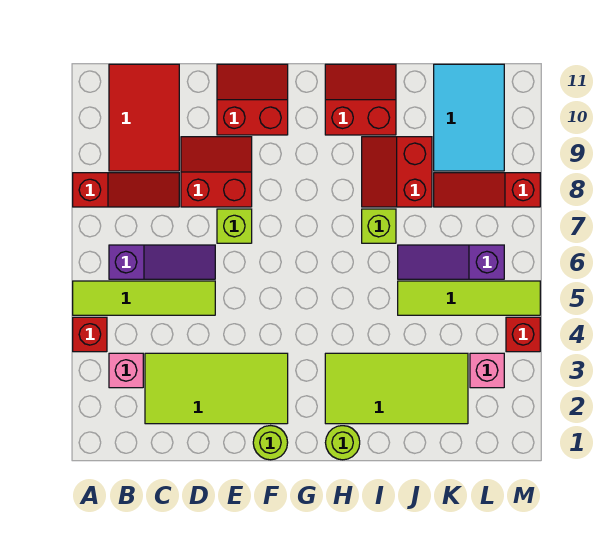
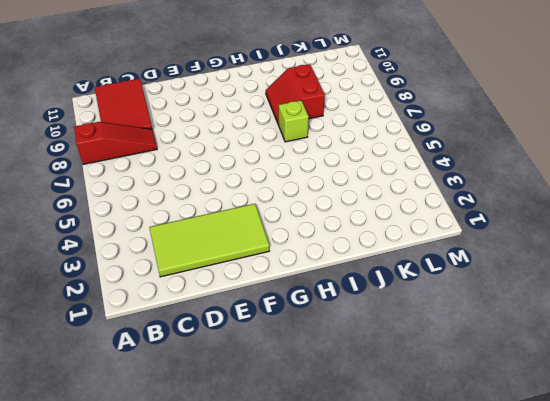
none -> red 1x1 brick [73,317,107,352]
none -> lime 1x4 tile [73,281,215,315]
none -> pink 1x1 brick [109,353,143,388]

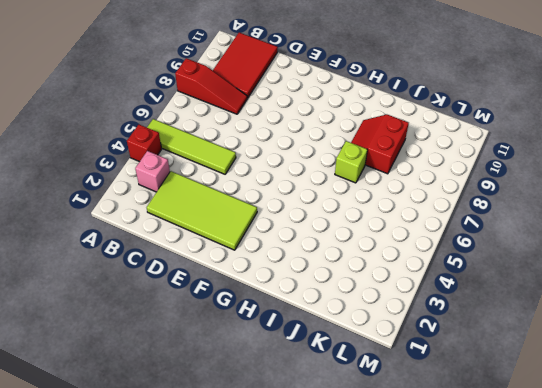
none -> purple 1x3 slope [109,245,215,279]
none -> red 2x2 slope [181,137,252,207]
none -> lime 1x1 brick [217,209,252,243]

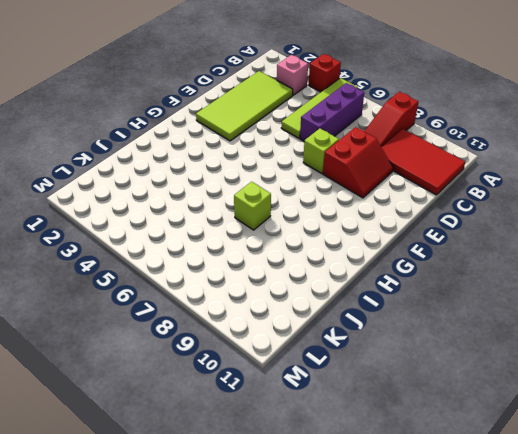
purple 1x3 brick [300,83,364,141] -> purple 1x3 slope [109,245,215,279]
none -> red 2x2 slope [217,64,288,135]
none -> lime 1x1 round brick [253,426,288,460]
none -> lime 1x1 round brick [325,426,360,460]

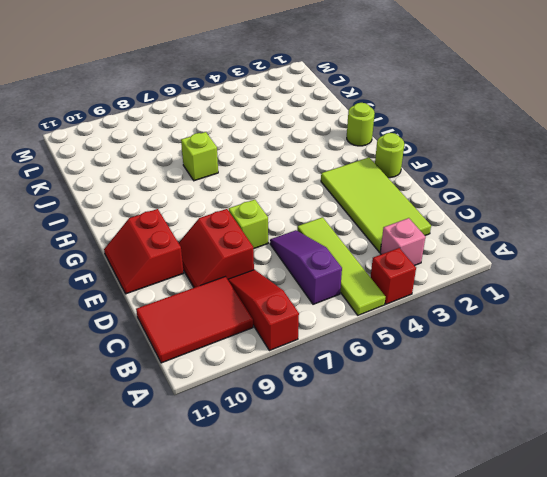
none -> lime 2x4 tile [325,353,468,424]
none -> red 2x2 slope [325,64,396,135]
none -> red 2x2 slope [362,137,432,207]

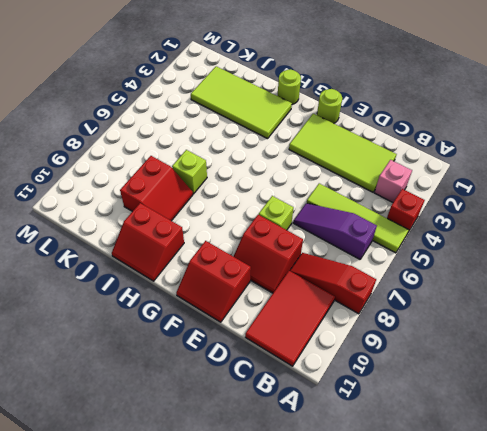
none -> lime 1x4 tile [398,281,540,315]
none -> purple 1x3 slope [398,245,504,279]
none -> red 1x3 slope [434,173,540,207]

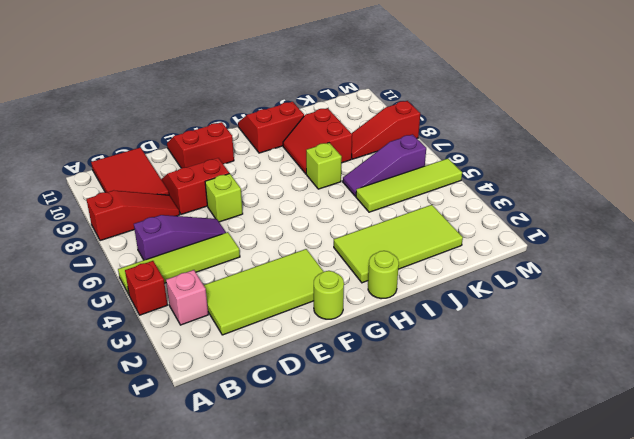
none -> cyan 2x3 tile [434,64,504,171]
none -> pink 1x1 brick [470,353,504,388]
none -> red 1x1 brick [506,317,540,352]

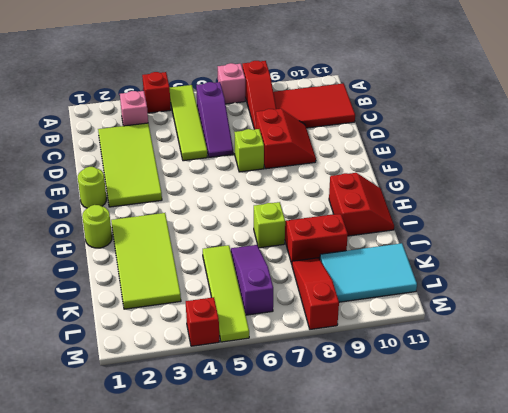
pink 1x1 brick [218,63,245,104] -> pink 1x1 brick moved to [470,353,504,388]
none -> red 2x2 slope [217,64,288,135]

